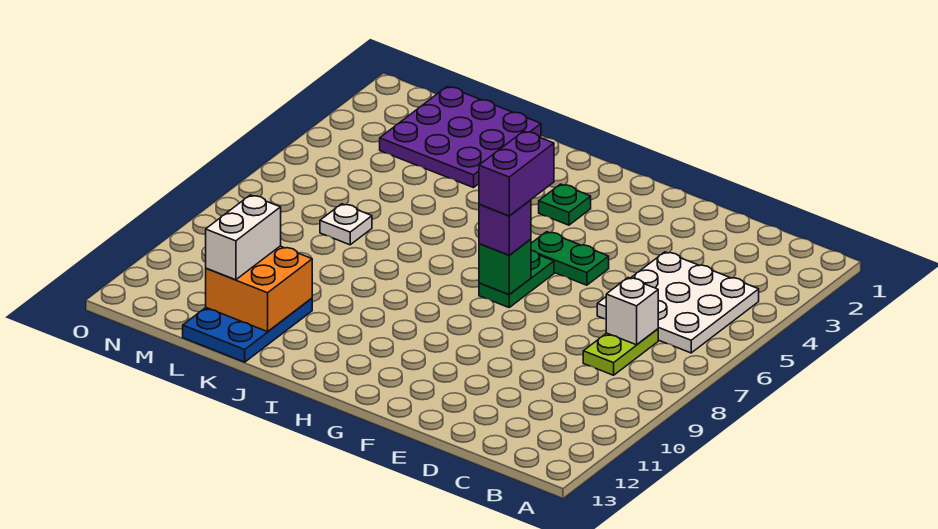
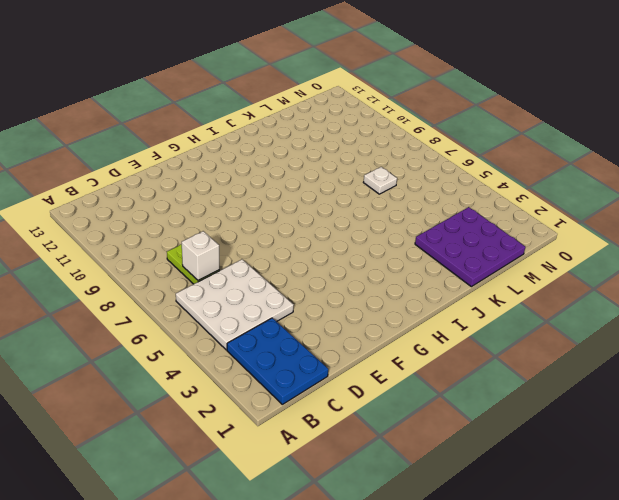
blue 2x3 plate [227,318,328,404] -> blue 2x3 plate moved to [183,298,312,362]
none -> green 1x2 plate [531,232,609,285]
none -> green 1x2 plate [479,250,554,307]
none -> green 1x1 plate [539,184,591,225]

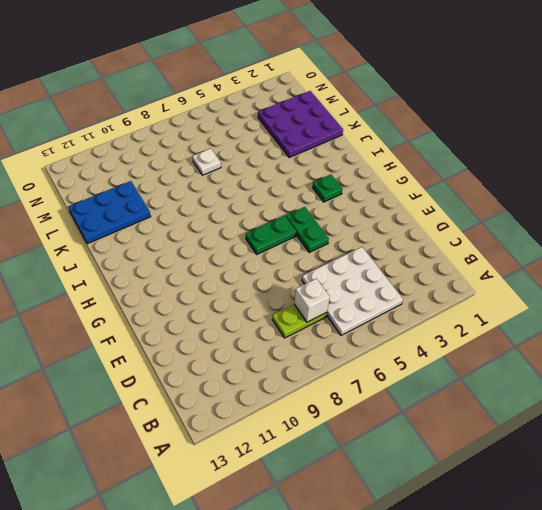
none -> green 1x1 brick [479,239,531,295]
none -> orange 2x2 brick [206,246,312,332]
none -> purple 1x1 brick [479,200,531,255]

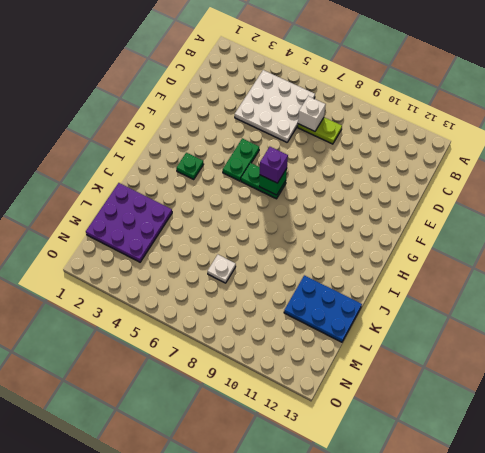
none -> orange 2x2 brick [206,246,312,332]
none -> white 1x2 brick [206,195,281,280]
none -> purple 1x2 brick [479,131,554,216]

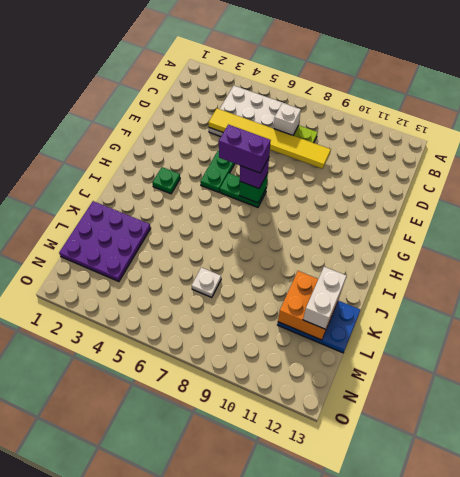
yellow 1x6 tile [208,108,331,169] -> none
white 1x2 brick [303,267,346,329] -> white 1x2 brick turned to [206,195,281,280]

